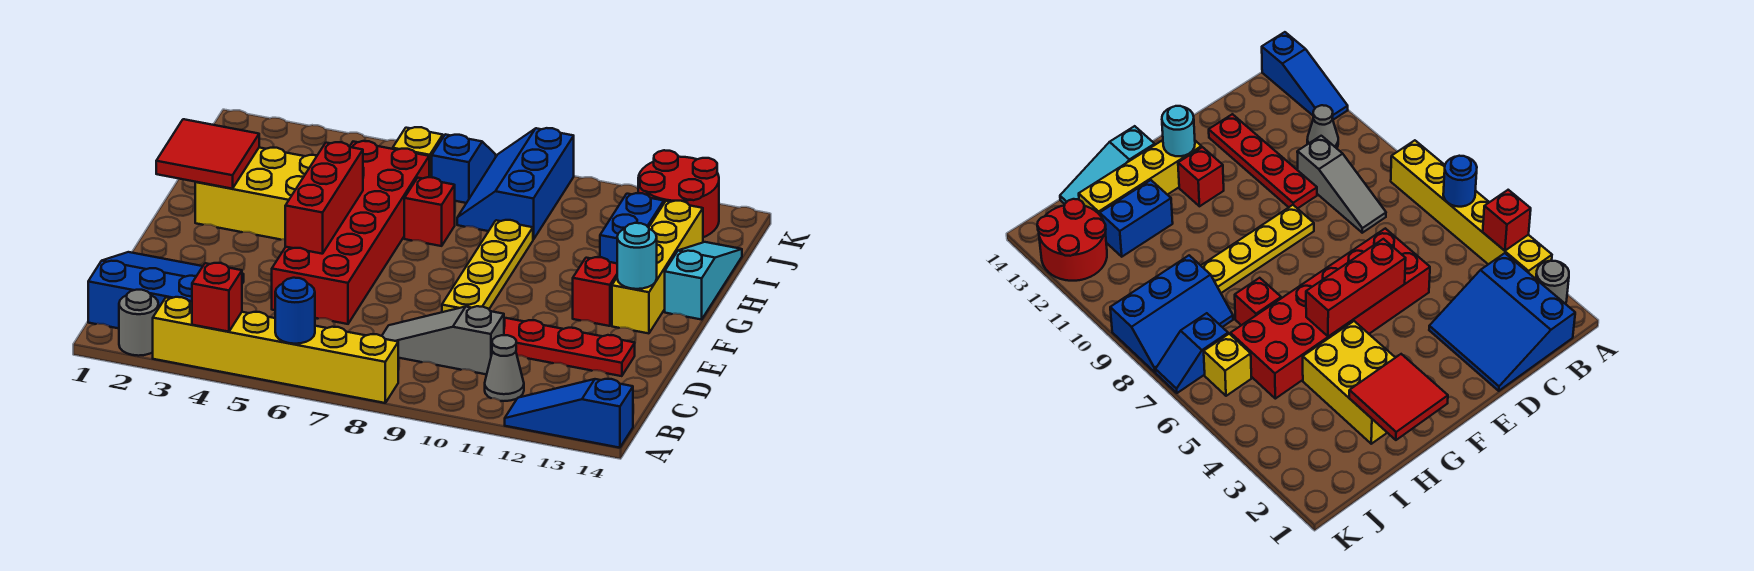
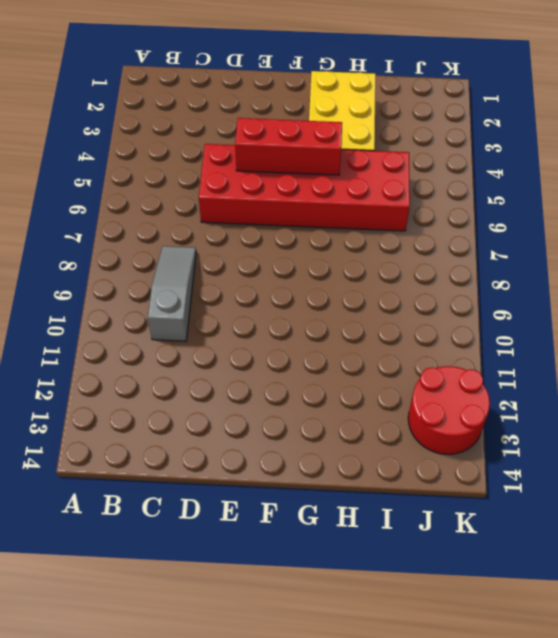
none -> grey 1x1 round brick [119,290,158,356]
none -> yellow 1x6 brick [153,297,398,403]
none -> blue 1x3 slope [505,379,633,448]

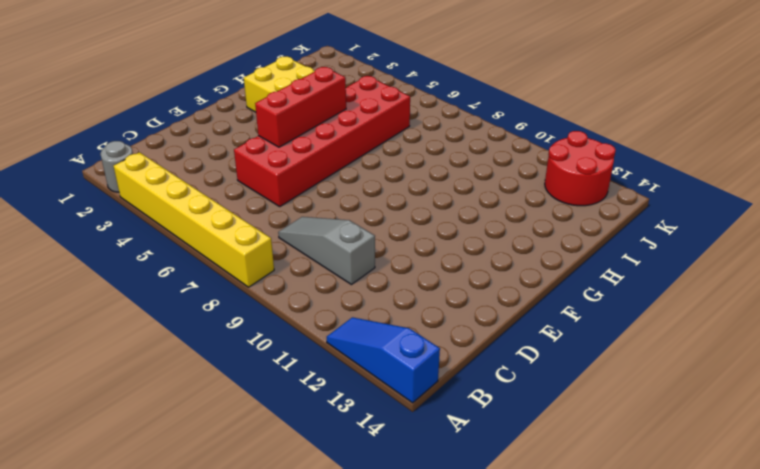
none -> blue 3x3 slope [88,252,244,328]
none -> grey 1x1 cone [485,335,524,401]
none -> red 1x4 plate [504,318,635,376]

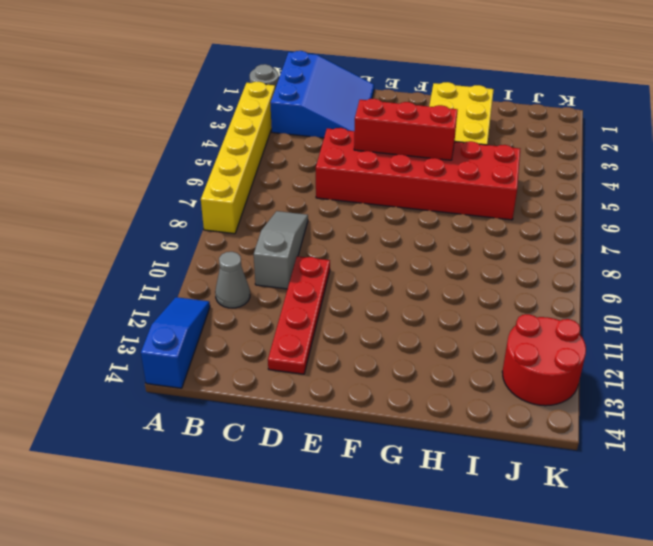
none -> yellow 1x4 plate [442,220,533,312]
none -> red 1x1 brick [573,257,617,326]
none -> yellow 1x4 brick [612,201,703,333]

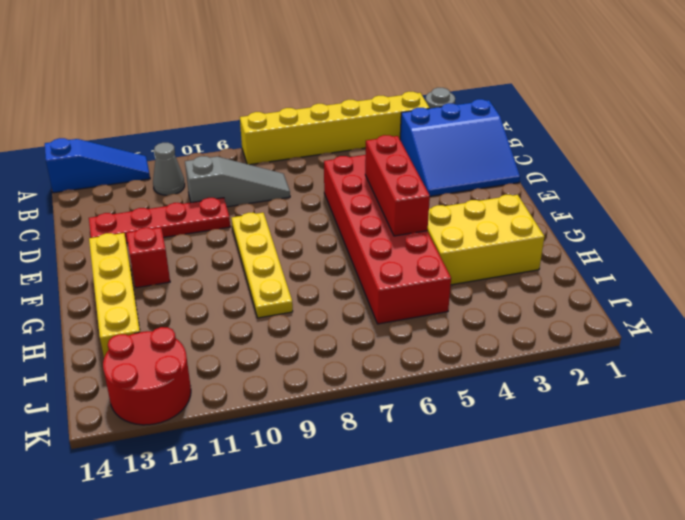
none -> cyan 1x3 slope [665,242,742,320]
none -> red 1x1 brick [404,177,455,246]
none -> blue 1x2 brick [600,193,664,263]

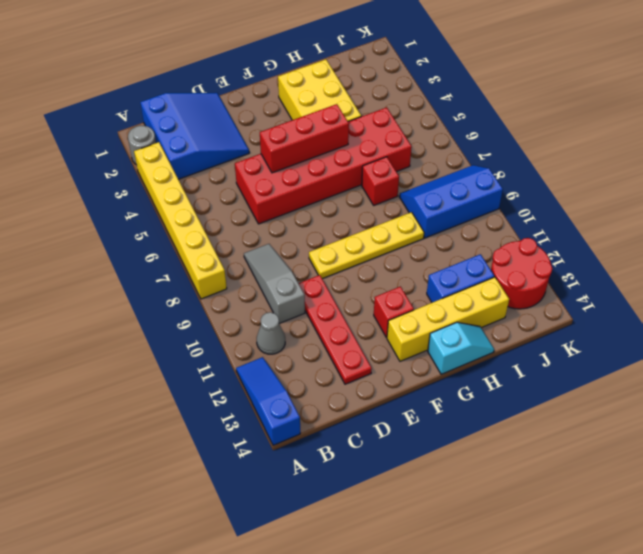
cyan 1x2 slope [428,322,494,374] -> cyan 1x3 slope [665,242,742,320]
none -> yellow 1x1 brick [393,127,443,177]
none -> blue 1x2 slope [432,134,496,203]
none -> red 1x1 brick [192,263,242,332]

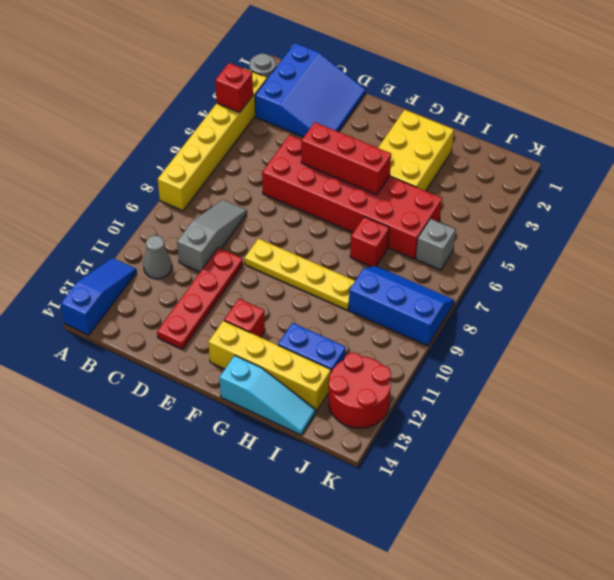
grey 1x1 brick [416,219,456,270] -> yellow 1x1 brick [393,127,443,177]
none -> blue 1x2 slope [432,134,496,203]
none -> blue 1x1 round brick [275,278,315,344]
none -> cyan 1x1 round brick [617,223,657,289]

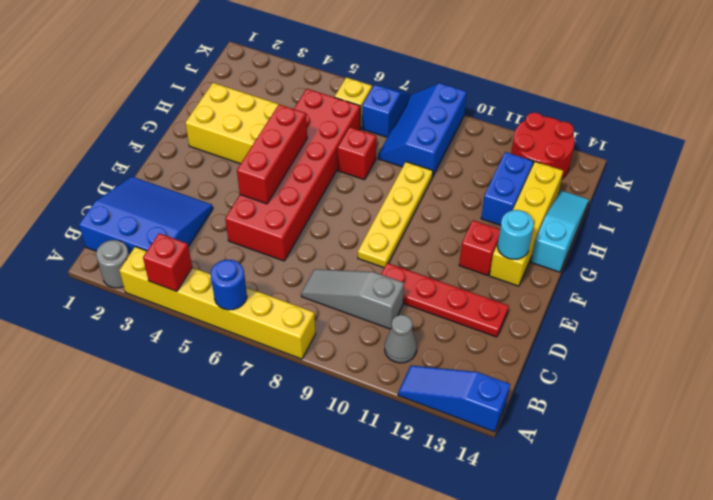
none -> red 2x2 tile [156,119,259,189]

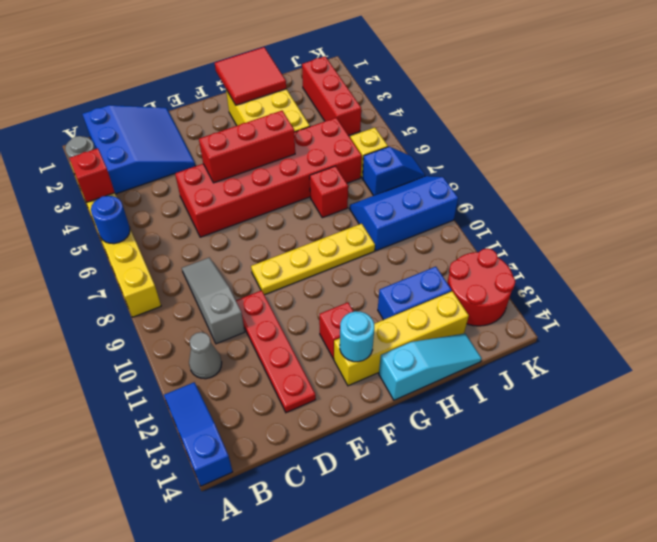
red 1x3 brick [302,56,361,135] -> none

